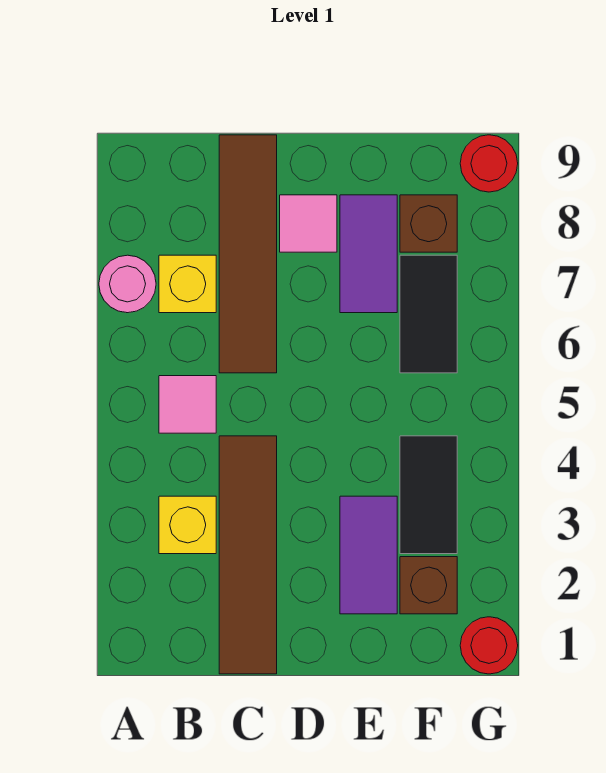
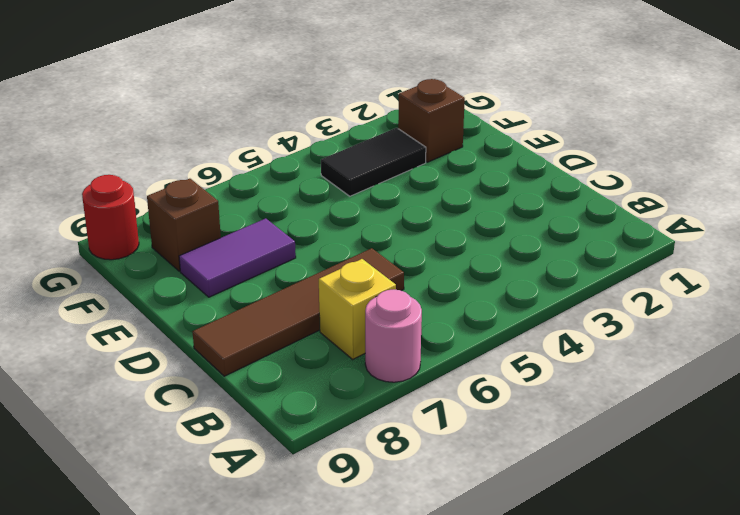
none -> yellow 1x1 brick [159,496,216,554]
none -> pink 1x1 tile [159,376,216,433]
none -> brown 1x4 tile [219,436,277,674]

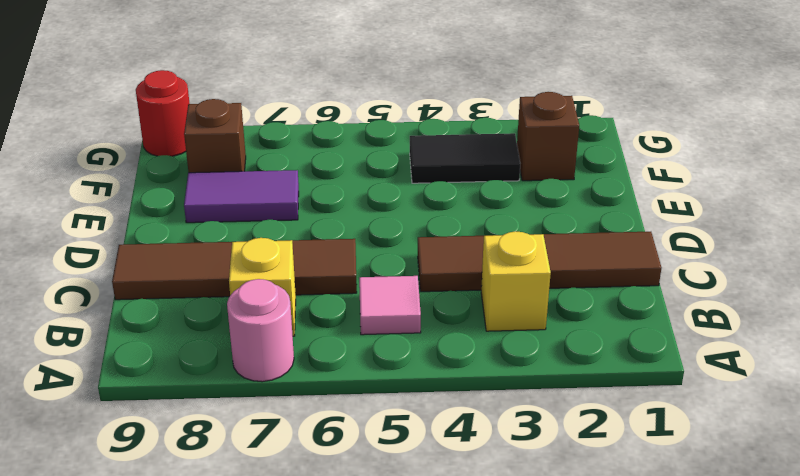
none -> pink 1x1 tile [280,195,337,252]
none -> purple 1x2 tile [340,496,397,614]
none -> black 1x2 tile [400,255,457,373]

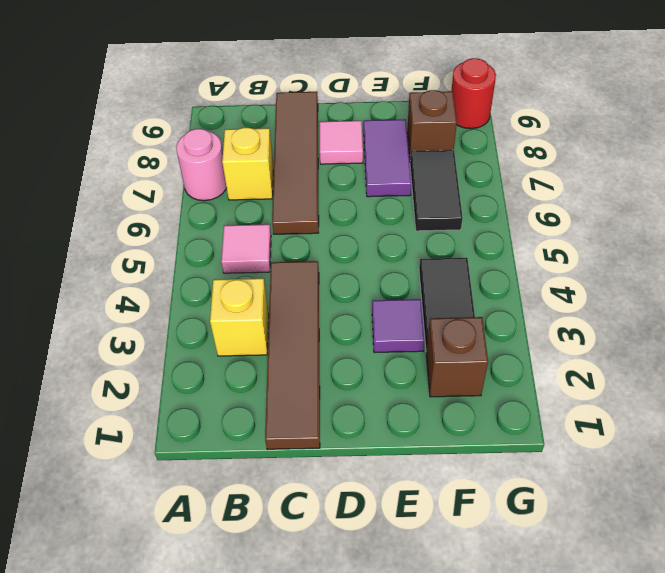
purple 1x1 tile [372,299,425,353] -> purple 1x2 tile [340,496,397,614]
none -> red 1x1 round brick [460,617,518,674]

